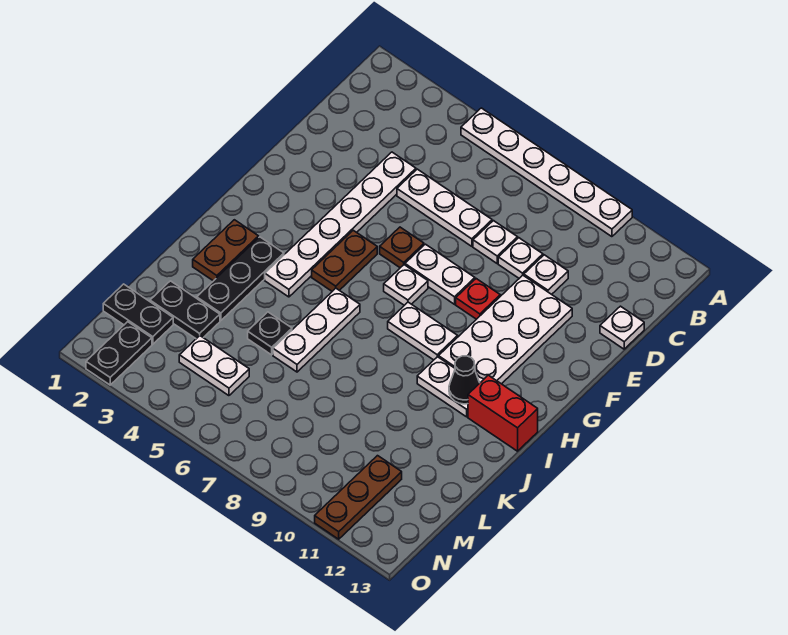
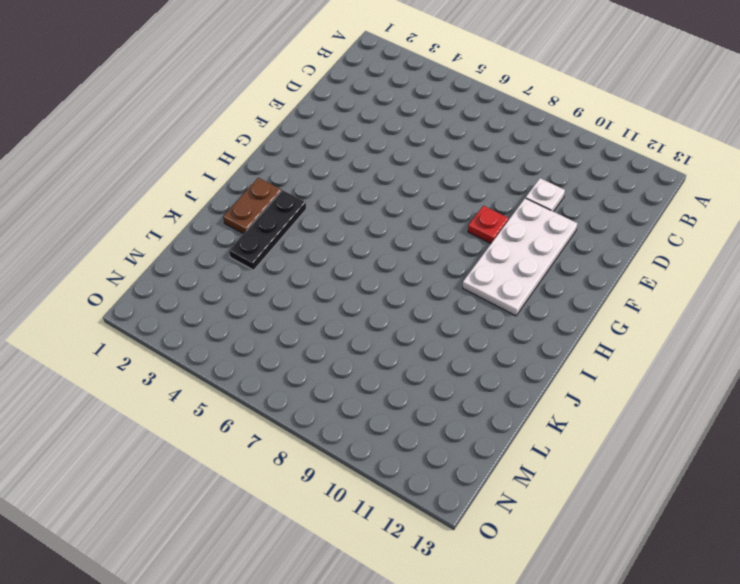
none -> white 1x6 plate [461,108,632,237]
none -> white 1x6 plate [265,152,416,297]
none -> white 1x3 plate [397,169,492,246]

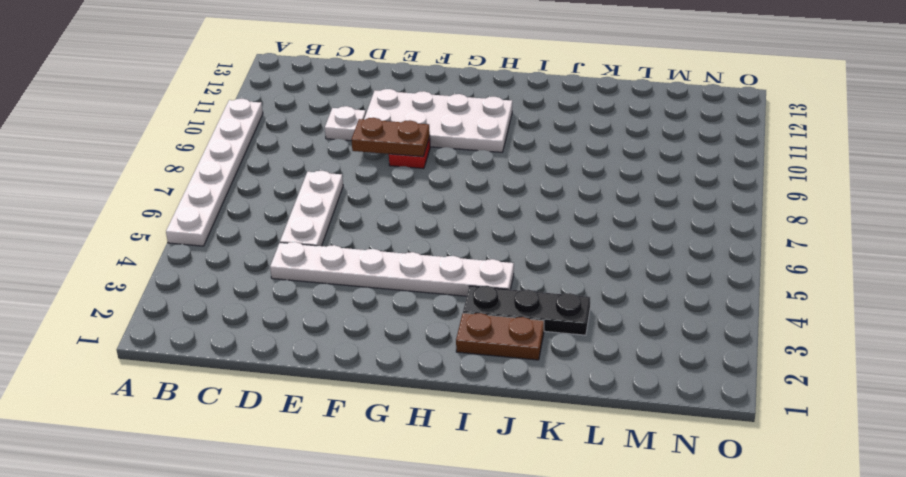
brown 1x2 plate [351,118,430,157] -> brown 1x2 plate moved to [312,230,377,291]
none -> white 1x1 plate [473,221,518,263]
none -> white 1x1 plate [498,238,543,278]
none -> white 1x1 plate [600,306,644,349]

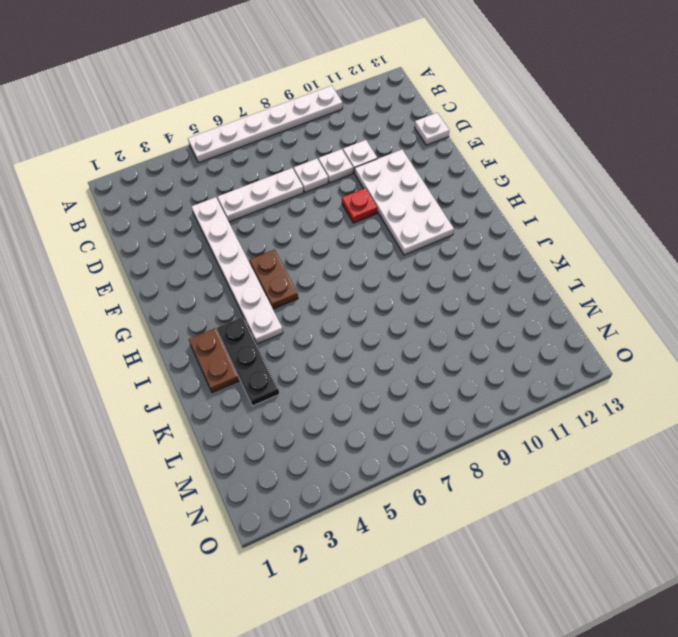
none -> brown 1x1 plate [380,227,424,268]
none -> white 1x2 plate [405,244,475,304]
none -> white 1x1 plate [384,265,428,305]

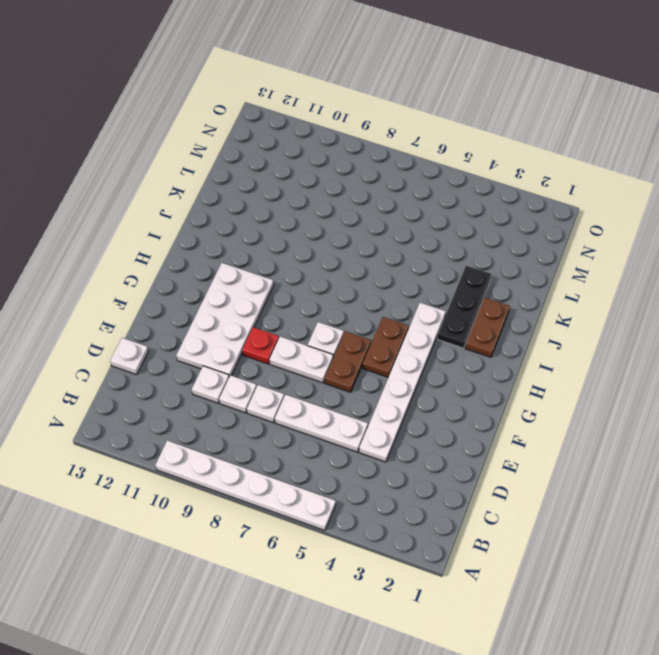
brown 1x2 plate [324,331,371,392] -> brown 1x1 plate [380,227,424,268]
none -> white 1x2 plate [388,302,458,360]
none -> white 1x3 plate [273,288,360,372]
none -> white 1x2 plate [417,357,468,417]

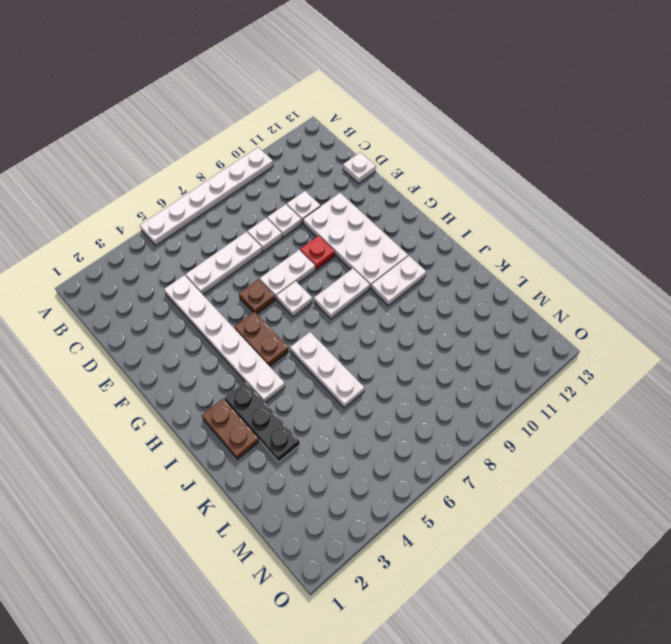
none -> red 1x2 brick [468,375,538,451]
none -> black 1x1 plate [248,312,292,355]
none -> black 1x2 plate [150,281,220,339]

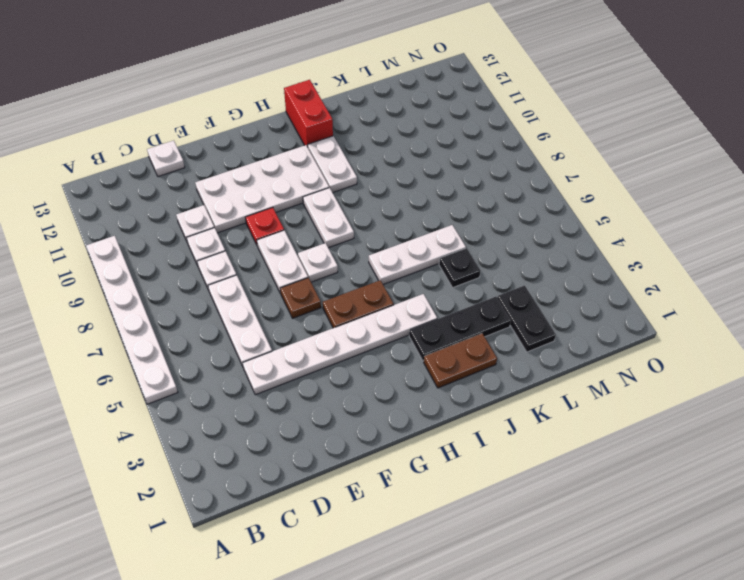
none -> black 1x2 plate [103,284,173,344]
none -> white 1x2 plate [179,336,249,396]
none -> brown 1x3 plate [315,456,402,539]

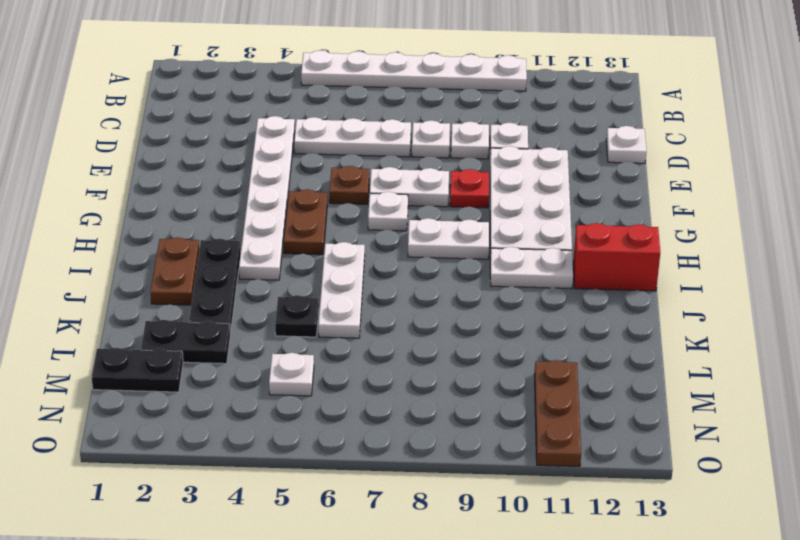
white 1x1 plate [269,353,314,396] -> white 1x2 plate [179,336,249,396]
none -> black 1x2 plate [86,322,152,385]
none -> black 1x1 cone [449,356,479,404]

